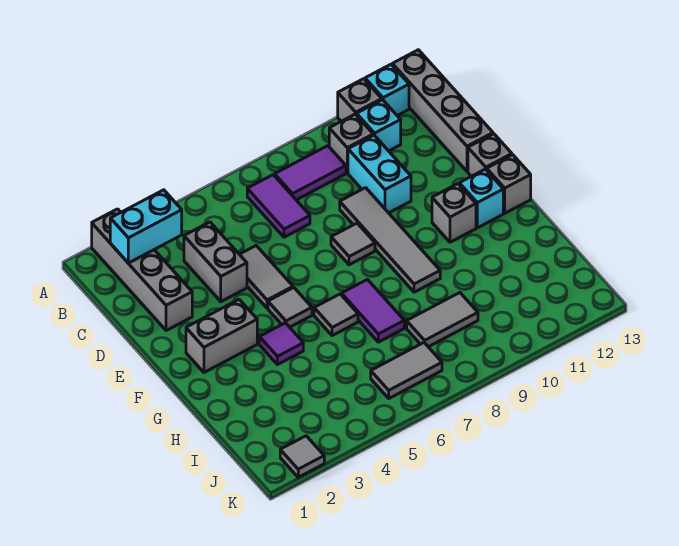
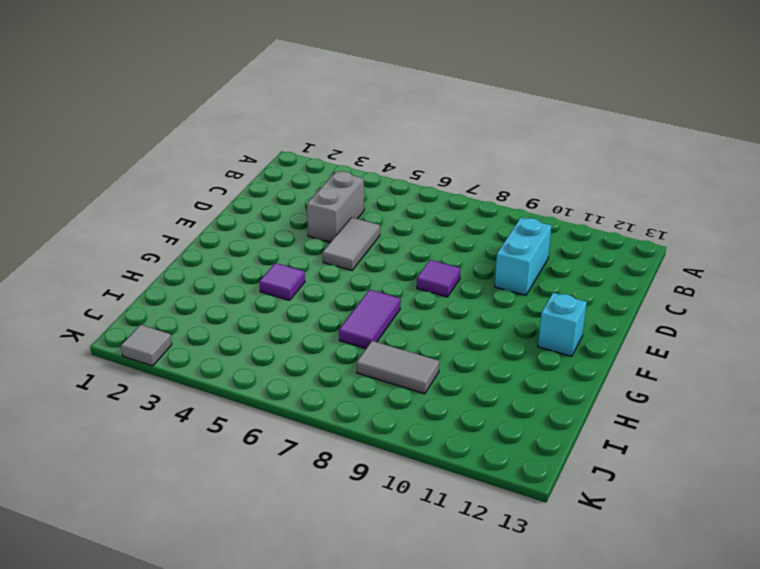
purple 1x1 tile [417,260,461,297] -> grey 1x1 tile [331,223,375,265]
none -> grey 1x4 brick [92,209,192,331]
none -> grey 1x1 brick [338,79,382,121]
none -> cyan 1x1 brick [365,64,409,116]

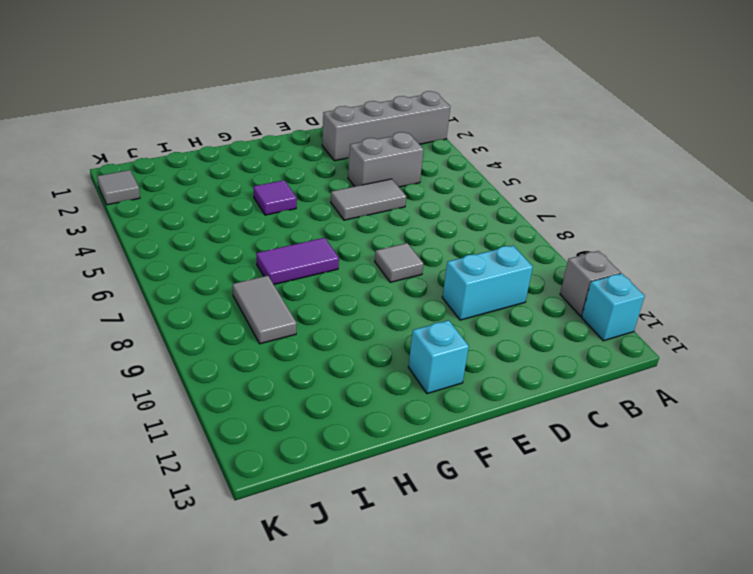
none -> grey 1x4 brick [392,50,493,171]
none -> purple 1x2 tile [247,175,310,237]
none -> purple 1x2 tile [275,146,346,200]

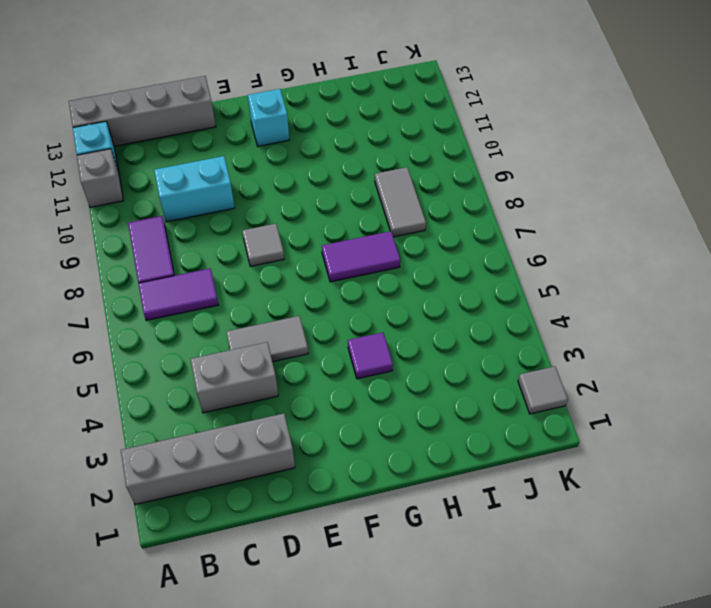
none -> grey 1x1 brick [329,114,373,173]
none -> cyan 1x1 brick [357,100,401,151]
none -> grey 1x4 tile [340,188,440,292]

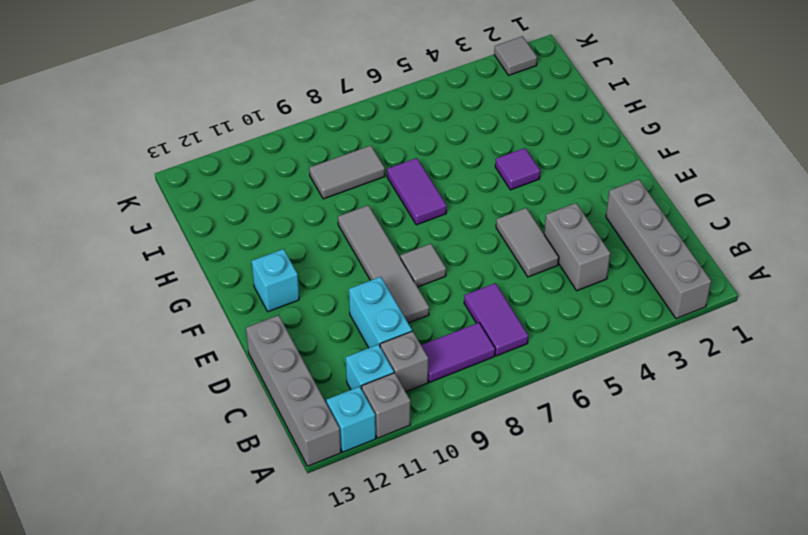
none -> grey 1x1 brick [468,134,512,176]
none -> grey 1x2 brick [186,299,257,372]
none -> grey 1x1 tile [268,288,312,327]

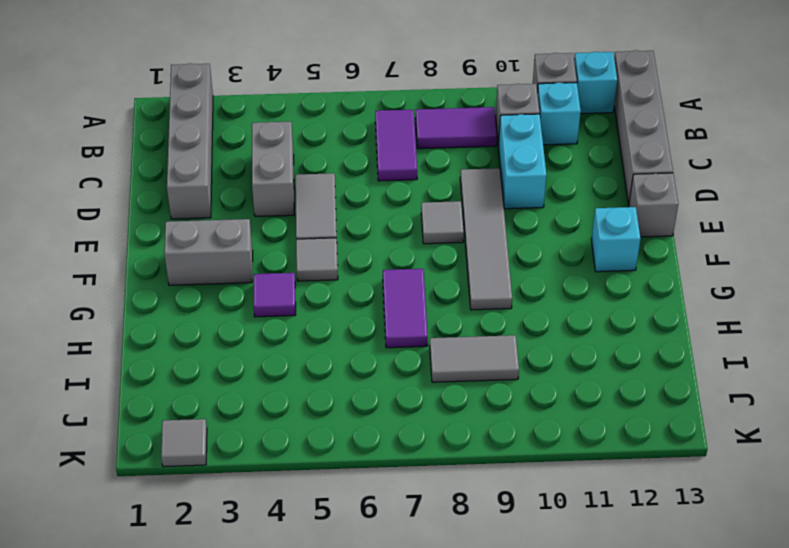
none -> grey 1x1 brick [432,184,476,242]
none -> grey 1x1 brick [487,155,531,213]
none -> grey 1x1 tile [314,294,358,336]

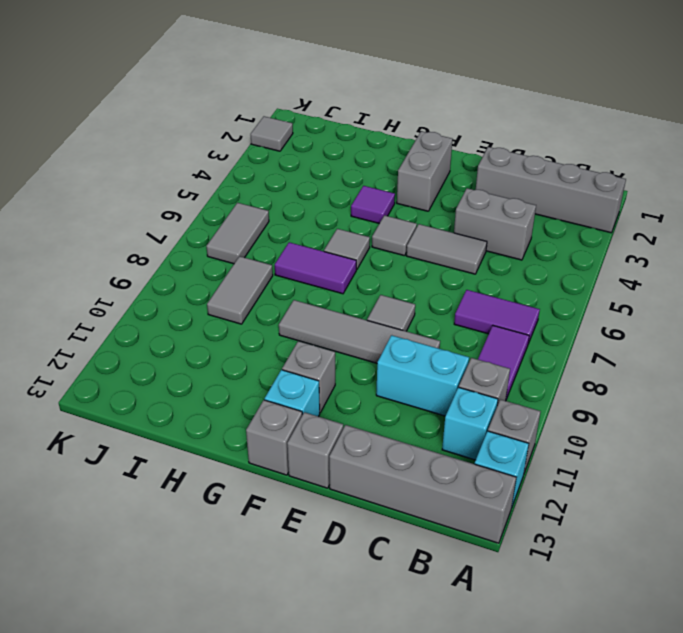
none -> cyan 1x2 brick [110,190,182,263]

